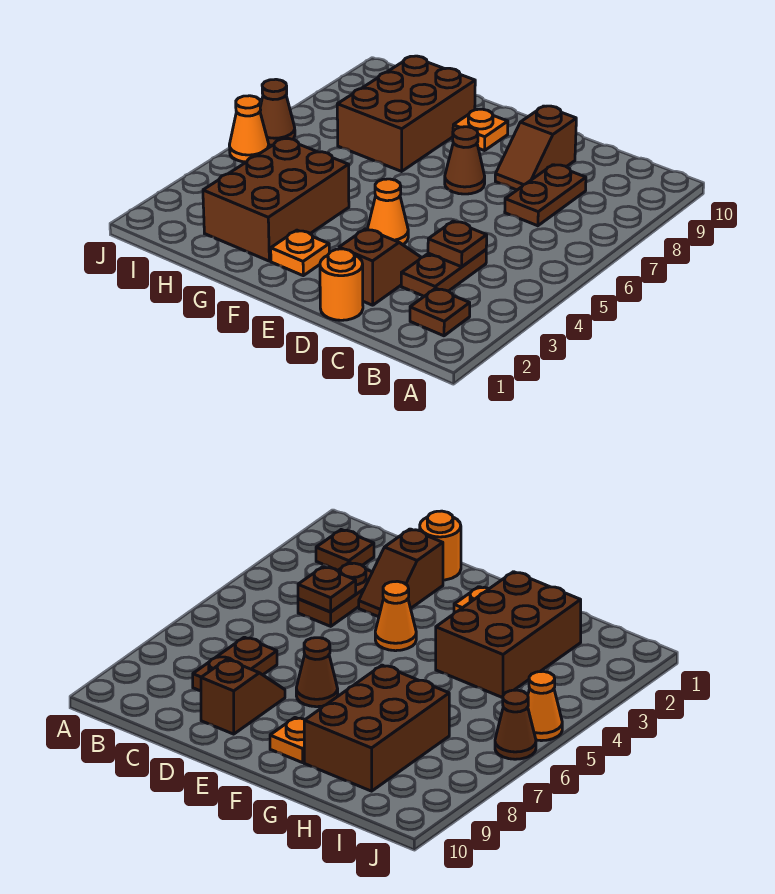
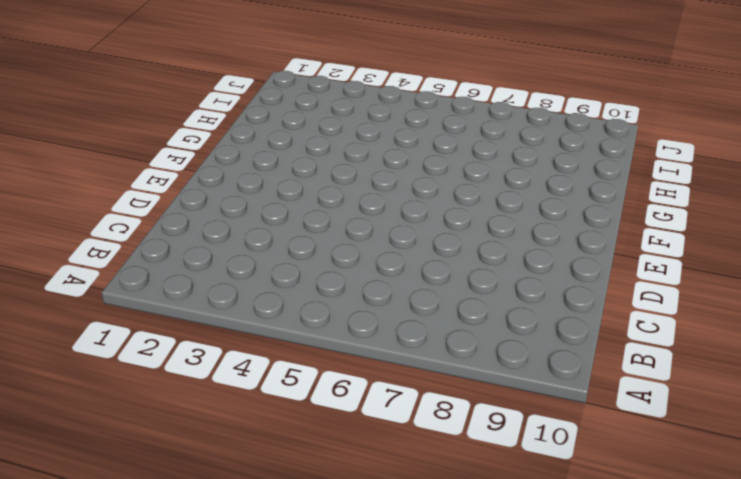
none -> brown 1x1 plate [410,288,470,336]
none -> brown 1x2 plate [401,250,486,296]
none -> brown 1x2 plate [505,165,586,226]

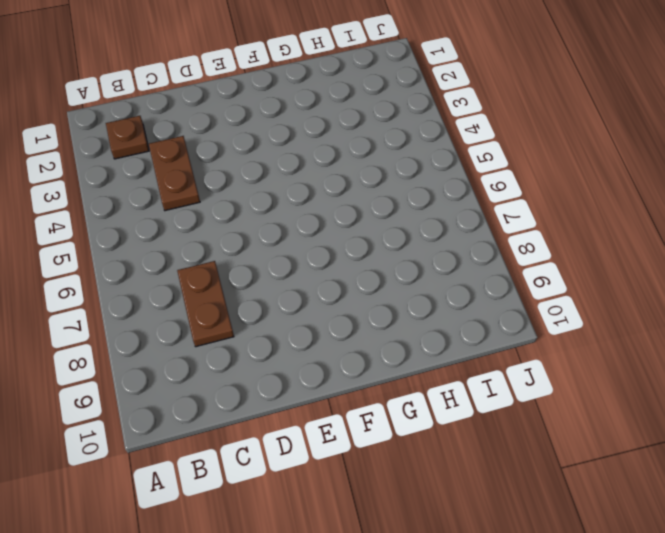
none -> orange 1x1 round brick [320,249,363,320]
none -> brown 1x2 slope [339,229,421,305]
none -> brown 1x2 slope [495,106,576,190]

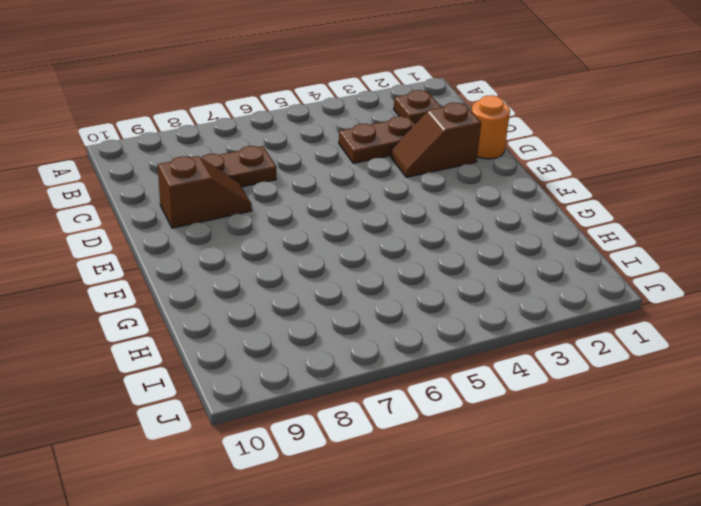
none -> orange 1x1 cone [368,179,408,245]
none -> brown 1x1 cone [445,127,485,194]
none -> orange 1x1 plate [271,230,329,276]

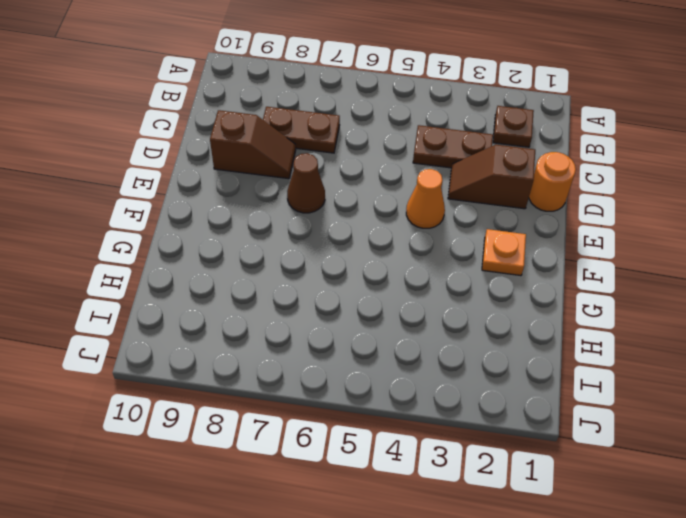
none -> orange 1x1 plate [453,109,508,151]
none -> brown 2x3 brick [203,139,349,261]
none -> brown 2x3 brick [337,56,475,171]

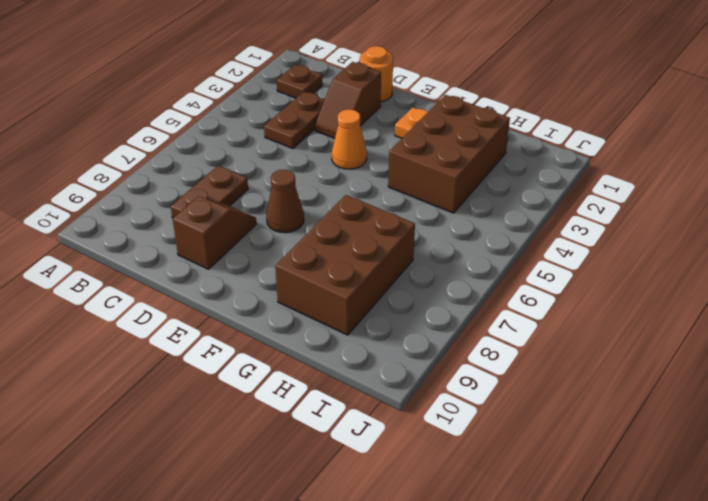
none -> orange 1x1 plate [453,109,508,151]
none -> orange 1x1 cone [229,96,269,162]
none -> brown 1x1 cone [260,79,295,145]

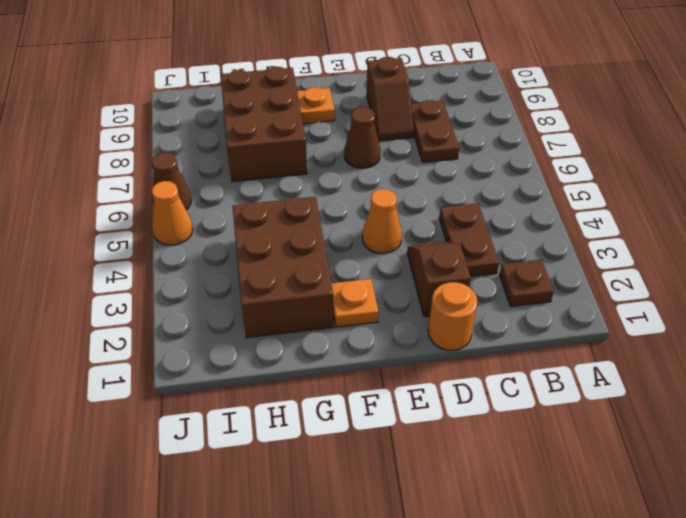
none -> brown 1x1 plate [428,221,487,267]

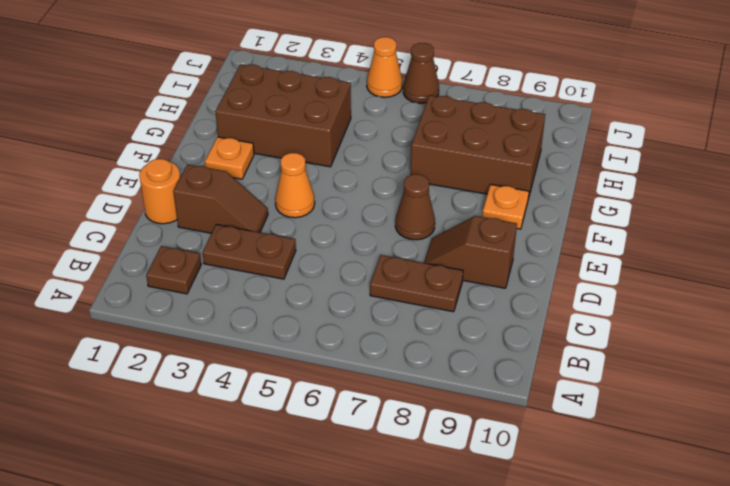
none -> brown 1x1 plate [428,221,487,267]

